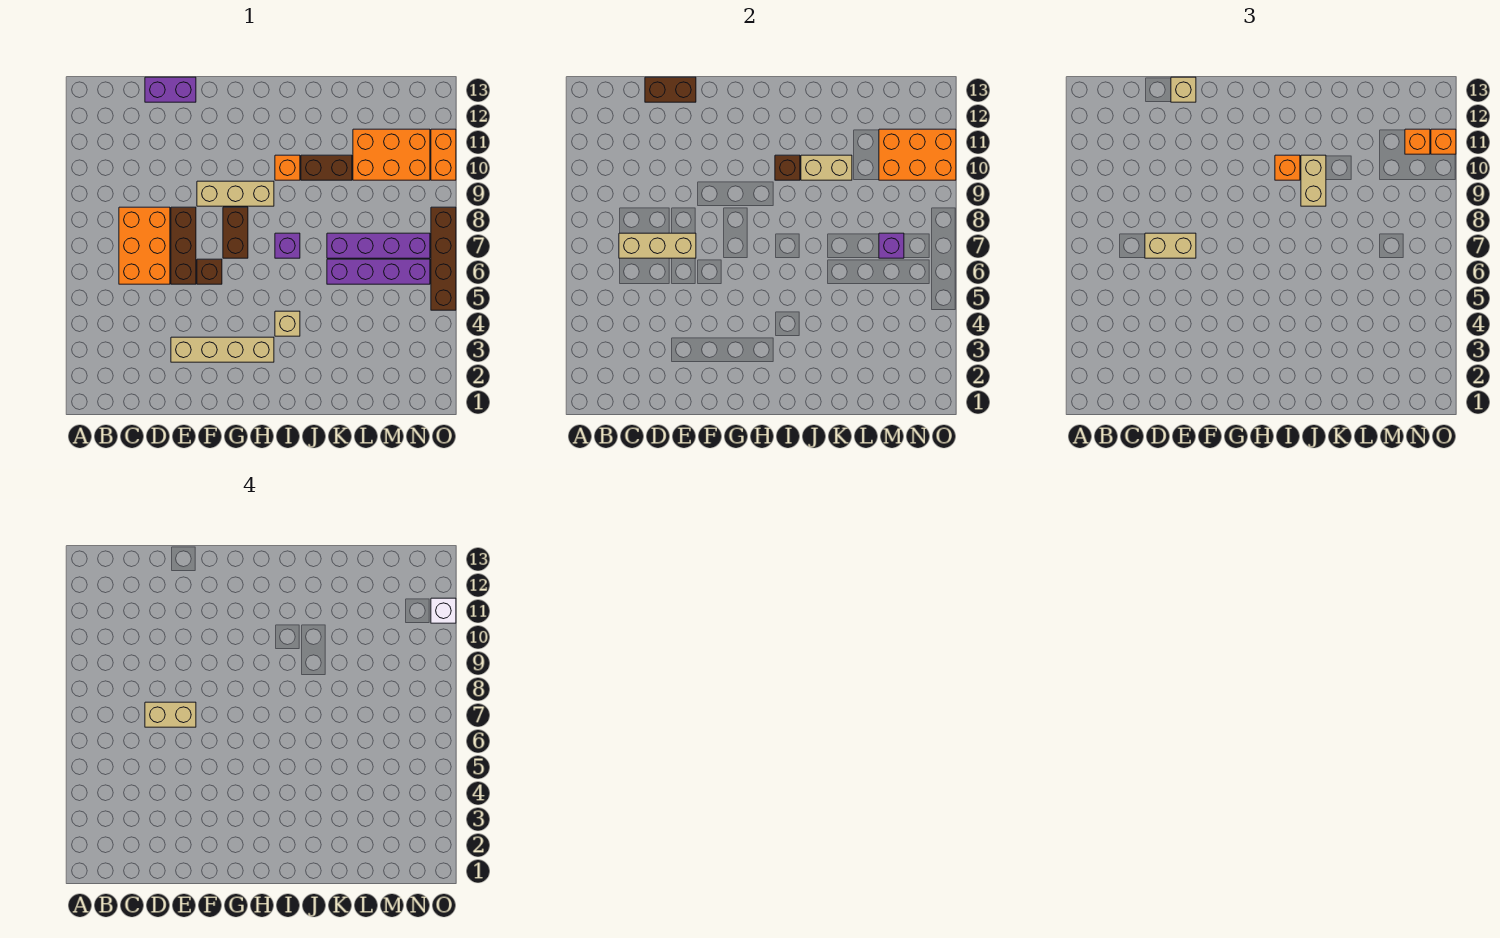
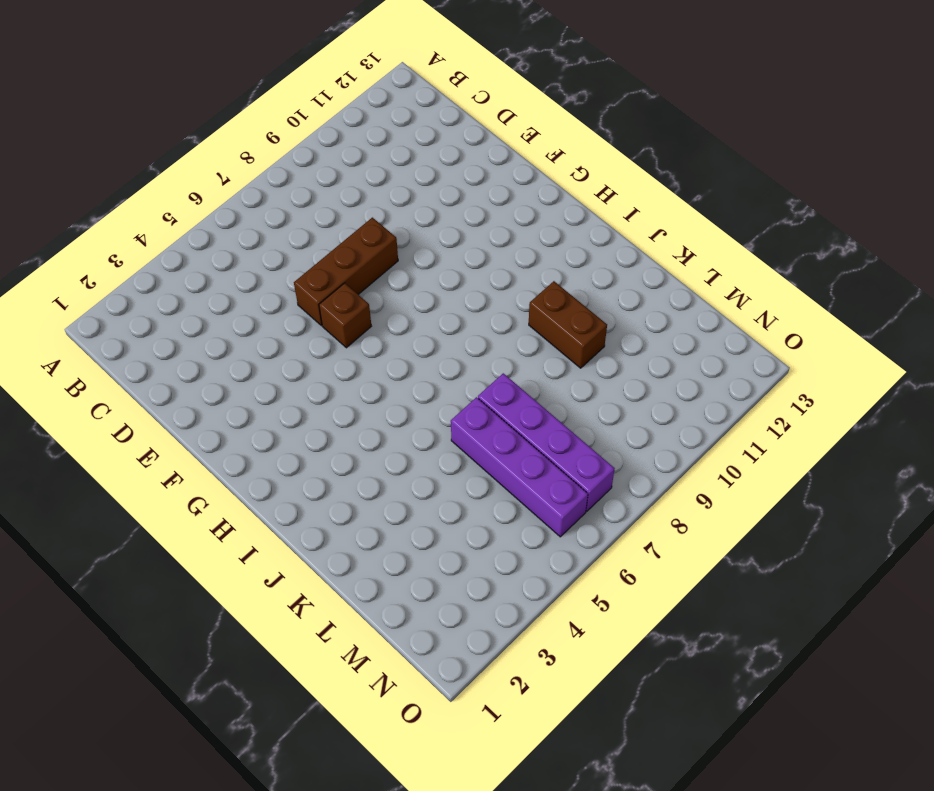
none -> orange 2x3 brick [119,207,170,284]
none -> purple 1x2 brick [145,77,196,102]
none -> tan 1x4 brick [171,337,274,362]
none -> tan 1x3 brick [197,181,274,206]

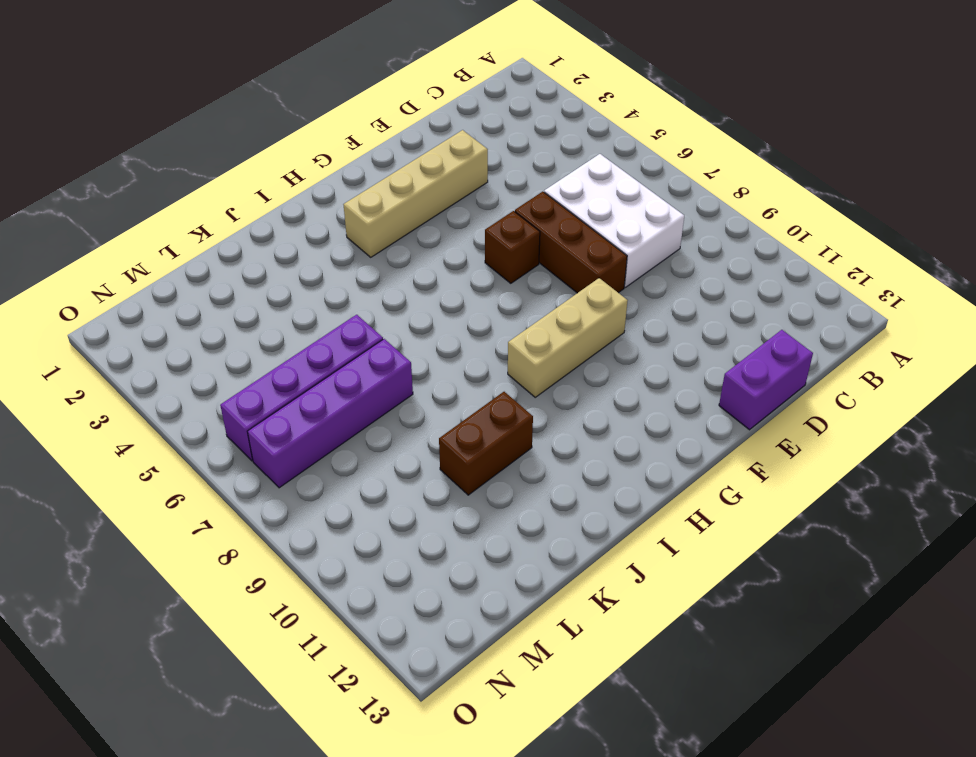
white 2x3 brick [544,154,684,287] -> orange 2x3 brick [119,207,170,284]
none -> brown 1x2 brick [223,207,248,258]
none -> tan 1x1 brick [275,311,300,336]
none -> purple 1x1 brick [275,233,300,258]
none -> orange 1x1 brick [275,155,300,180]

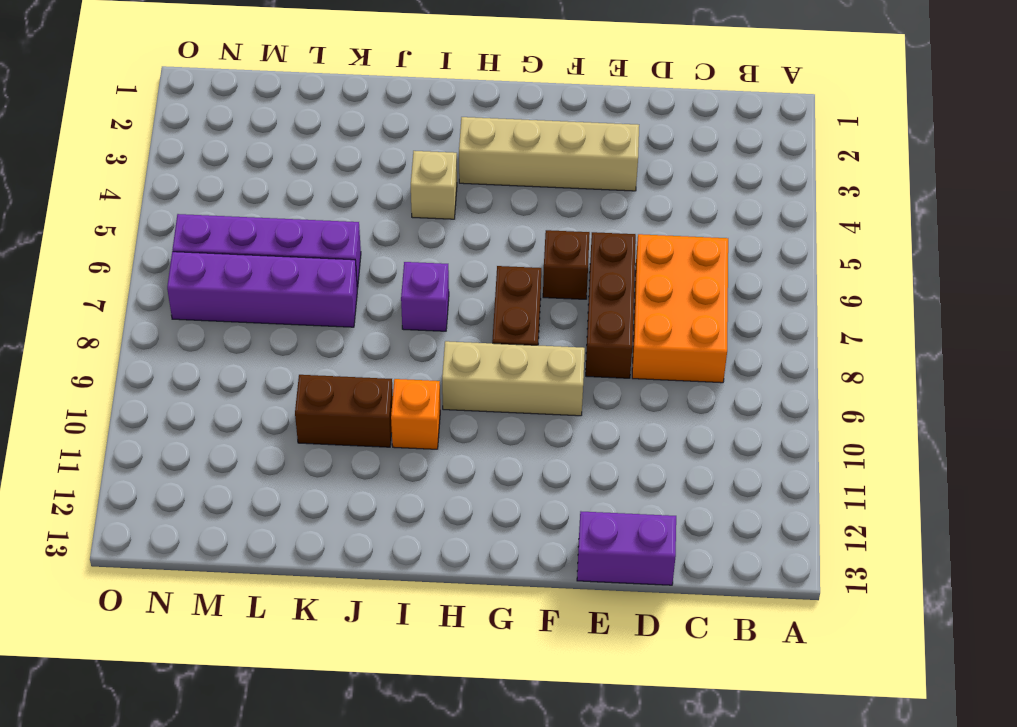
none -> orange 2x3 brick [353,129,430,180]
none -> brown 1x4 brick [431,207,456,310]
none -> orange 1x2 brick [431,129,456,180]
none -> tan 1x3 brick [619,233,696,258]

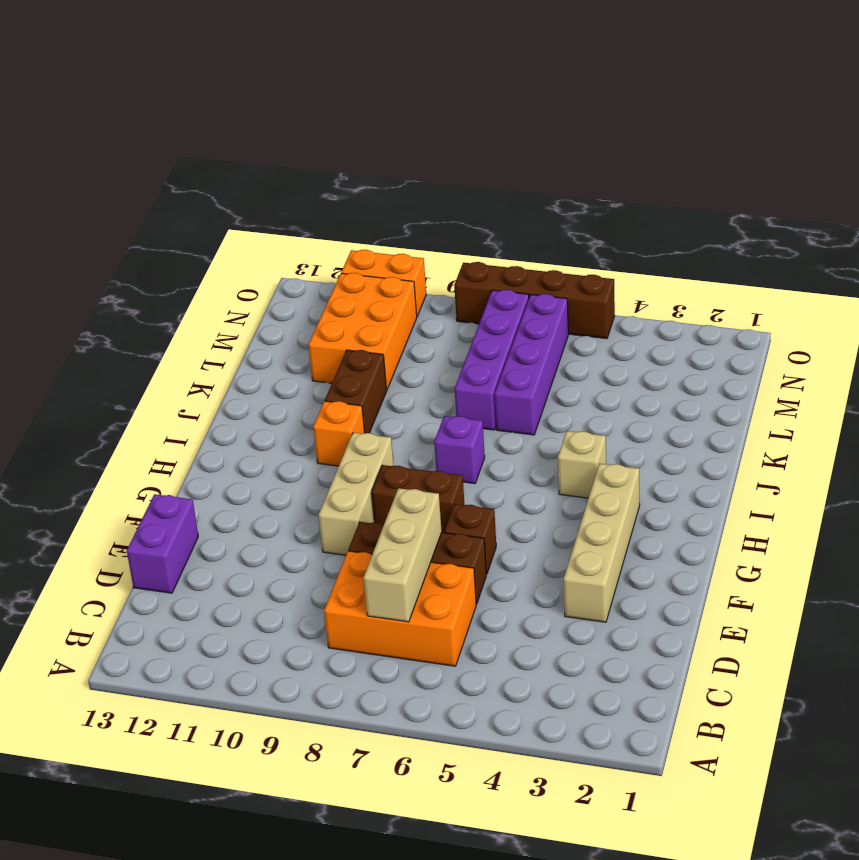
none -> brown 1x2 brick [645,77,696,102]
none -> brown 1x1 brick [775,155,800,180]
none -> tan 1x2 brick [801,155,852,180]
none -> purple 1x1 brick [879,233,904,258]

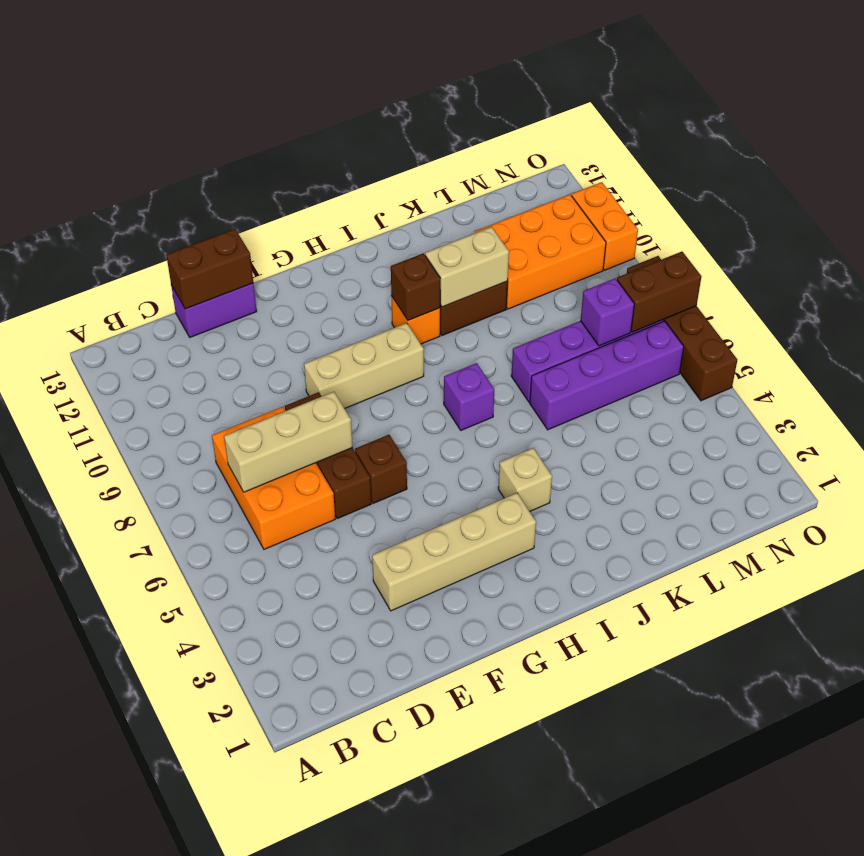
brown 1x2 brick [617,252,701,332] -> brown 1x2 brick turned to [223,207,248,258]
none -> orange 2x3 brick [879,129,956,180]
none -> tan 1x2 brick [1145,233,1196,258]
none -> tan 1x1 brick [1171,77,1196,102]
none -> orange 1x1 brick [1275,155,1300,180]

